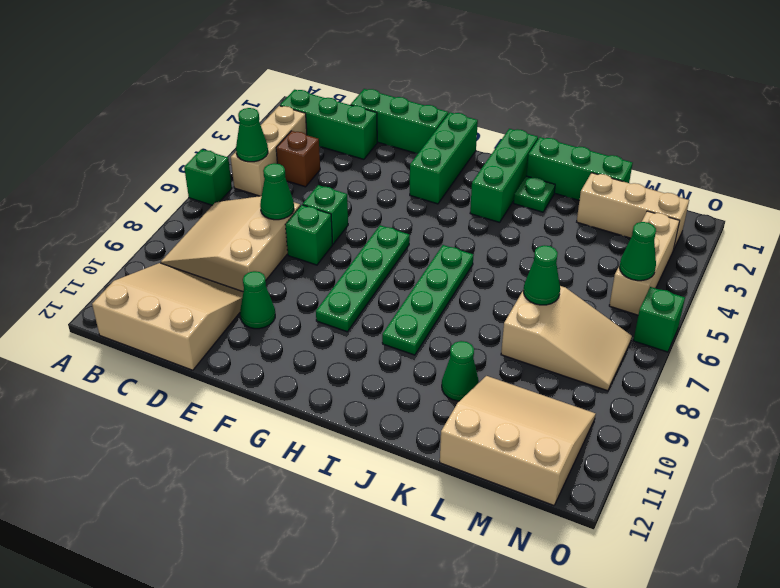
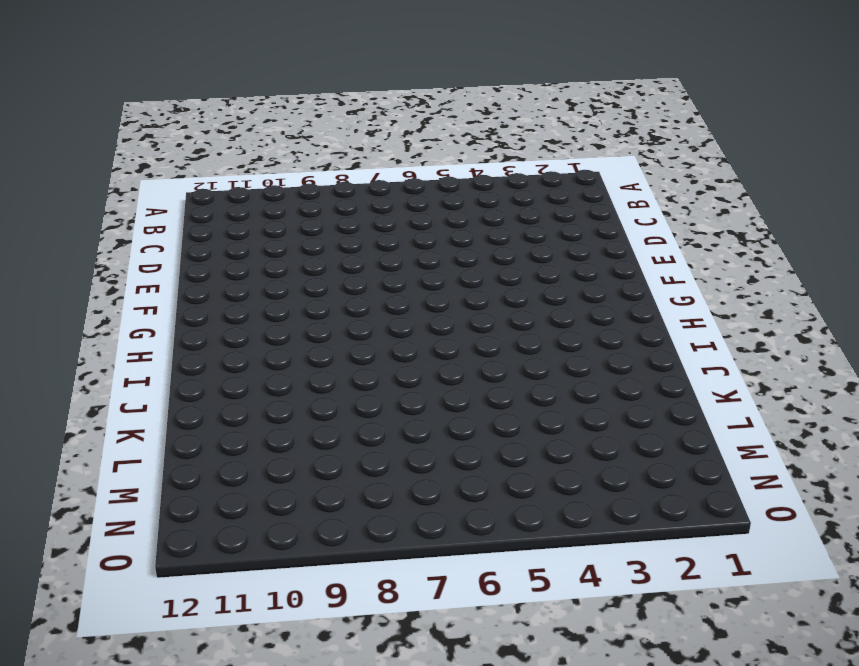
none -> green 1x1 brick [184,149,232,205]
none -> green 1x3 brick [280,90,377,159]
none -> tan 1x3 brick [231,106,307,196]

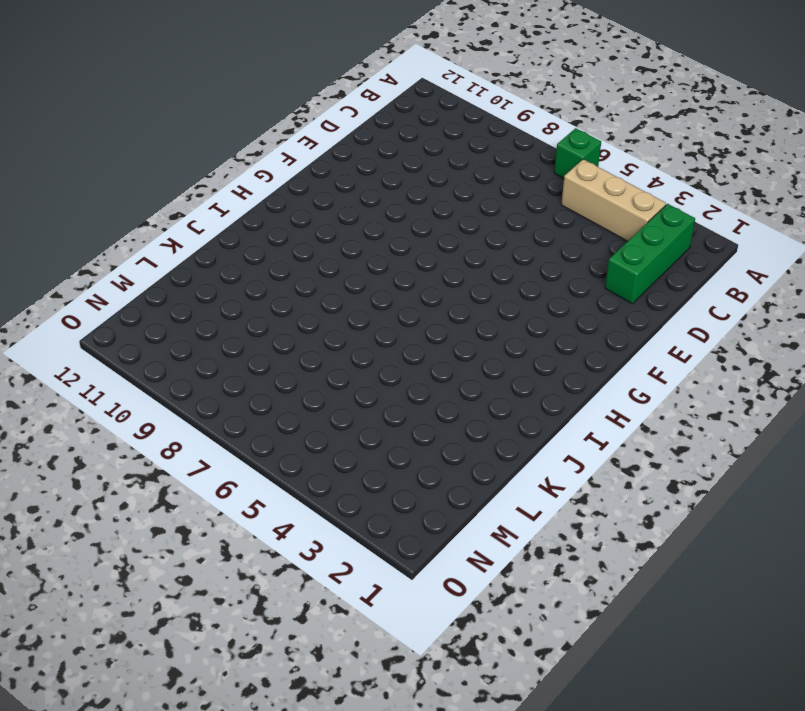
none -> tan 3x3 slope [161,196,300,291]
none -> tan 3x3 slope [92,263,243,370]
none -> brown 1x1 brick [276,131,320,187]

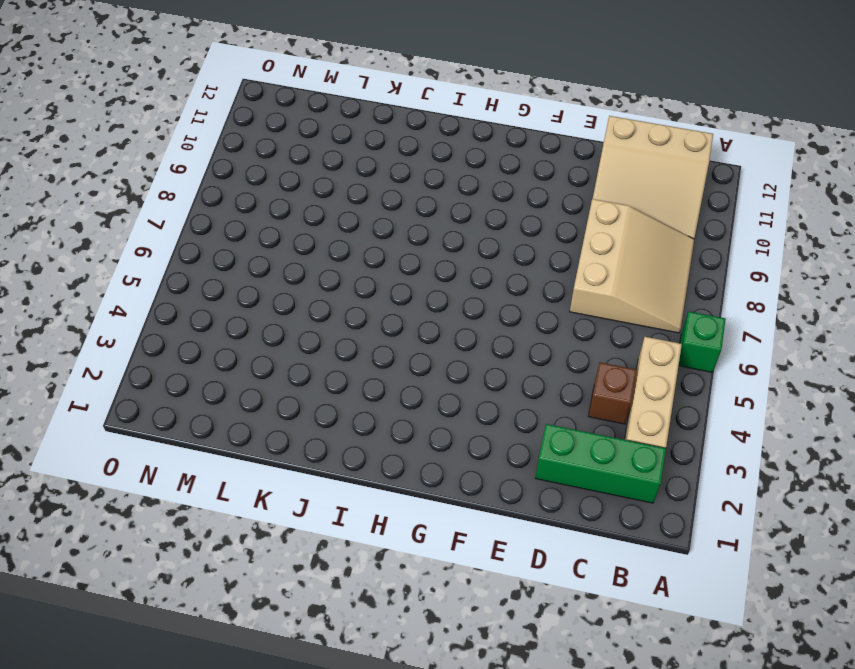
none -> green 1x3 brick [351,89,448,154]
none -> green 1x1 brick [303,185,348,244]
none -> green 1x1 brick [285,205,333,265]

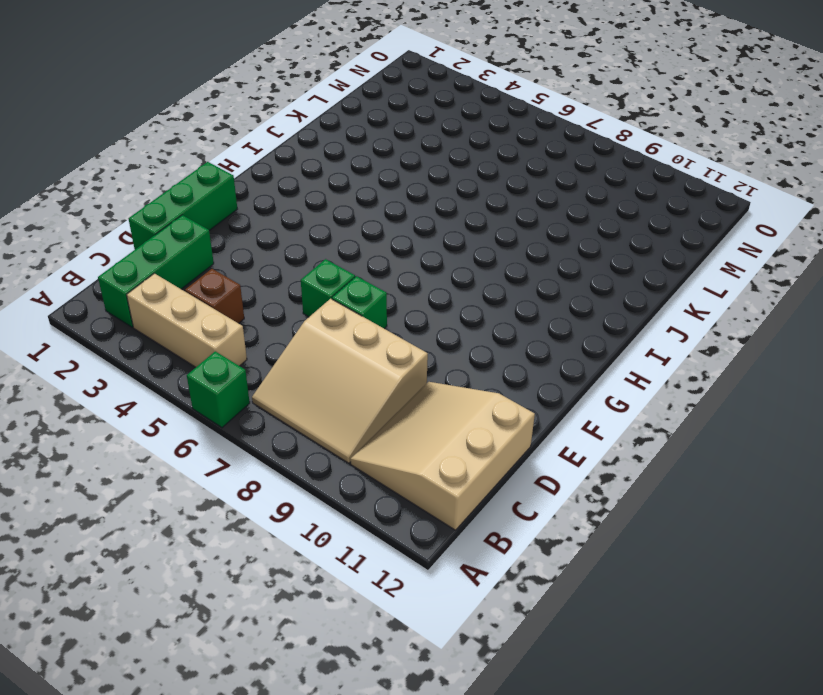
none -> green 1x1 cone [240,271,275,329]
none -> green 1x3 brick [410,112,478,204]
none -> green 1x4 plate [316,225,410,332]

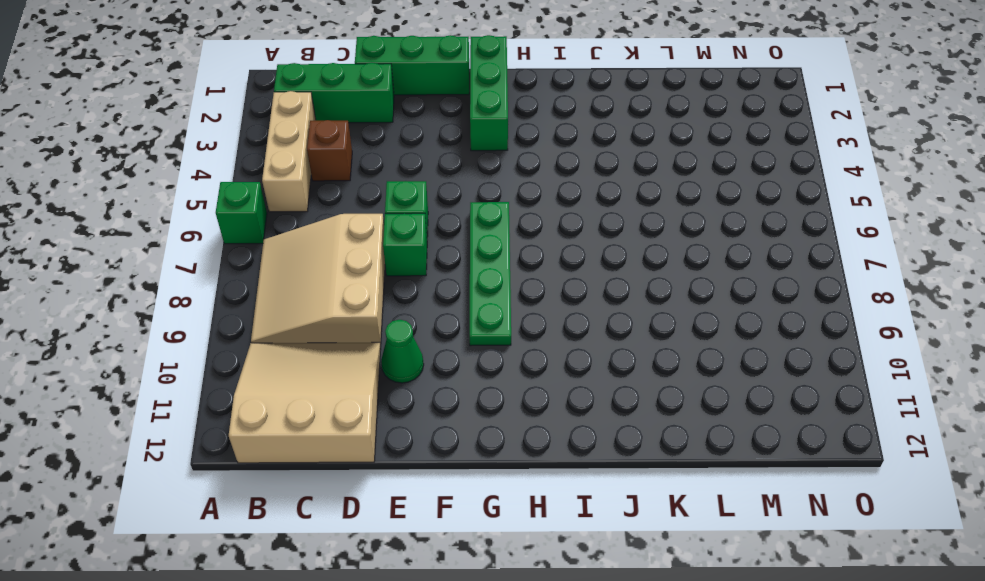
none -> green 1x3 brick [470,129,538,222]
none -> green 1x4 plate [382,245,473,355]
none -> green 1x3 brick [526,137,633,200]

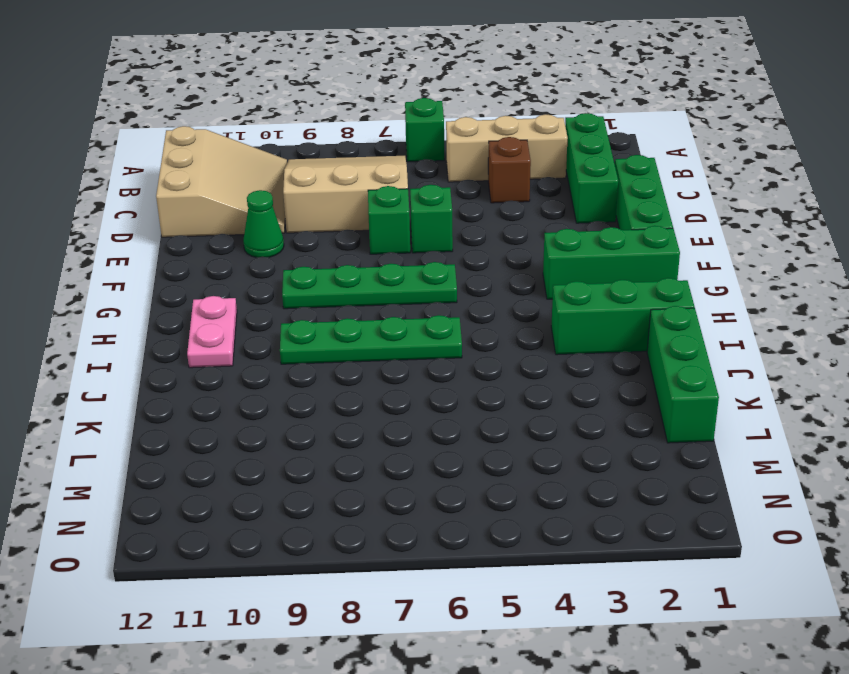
pink 1x2 plate [187,296,237,368] -> none
none -> green 1x1 plate [514,176,555,212]
none -> green 1x1 cone [442,341,479,401]
none -> tan 1x3 brick [577,173,689,249]

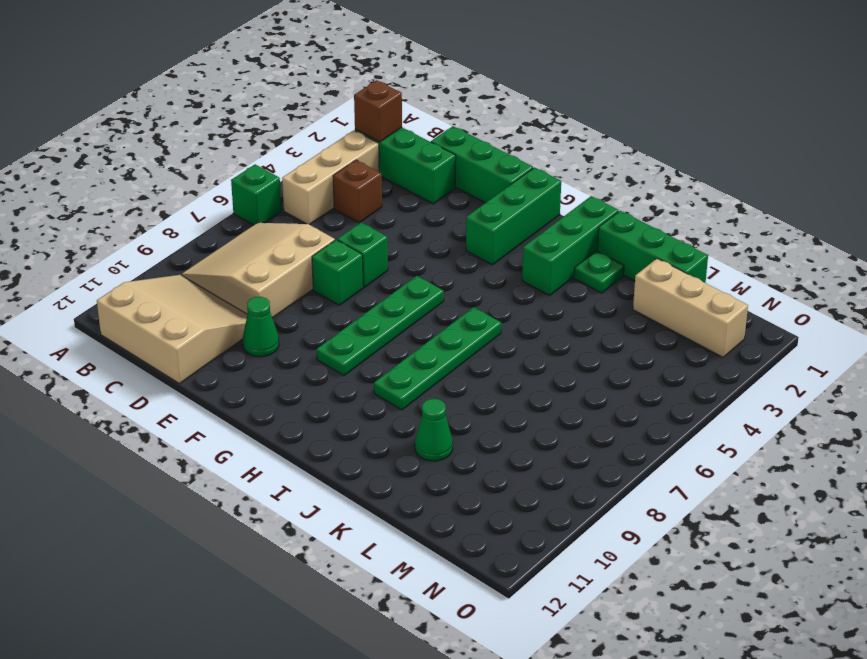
brown 1x1 brick [354,80,402,142] -> none
none -> tan 2x3 slope [501,286,632,391]
none -> tan 3x3 slope [440,376,596,505]
none -> tan 1x3 brick [609,211,679,315]

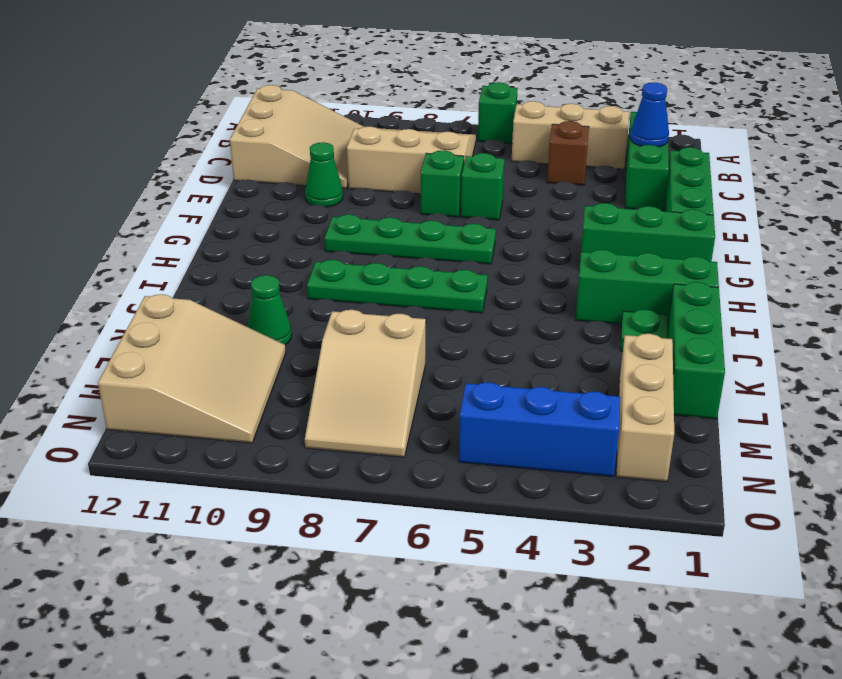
blue 1x1 cone [630,83,669,147] -> none
blue 1x3 brick [459,382,620,477] -> tan 1x3 brick [609,211,679,315]
none -> green 1x1 brick [633,287,685,352]
none -> green 1x1 cone [236,108,268,162]
none -> green 1x1 cone [260,163,294,220]

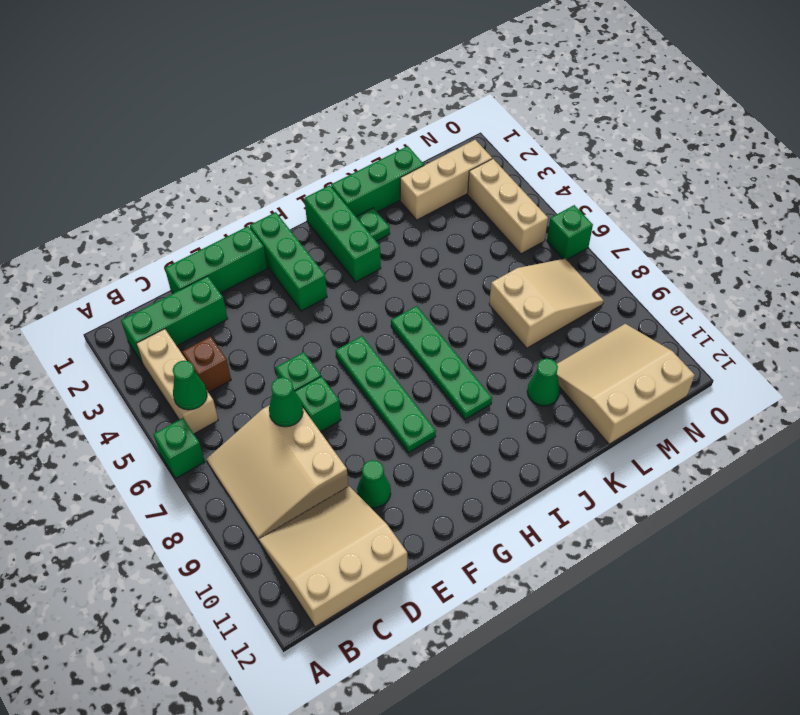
none -> green 1x1 cone [523,245,560,305]
none -> green 1x1 cone [619,222,656,281]

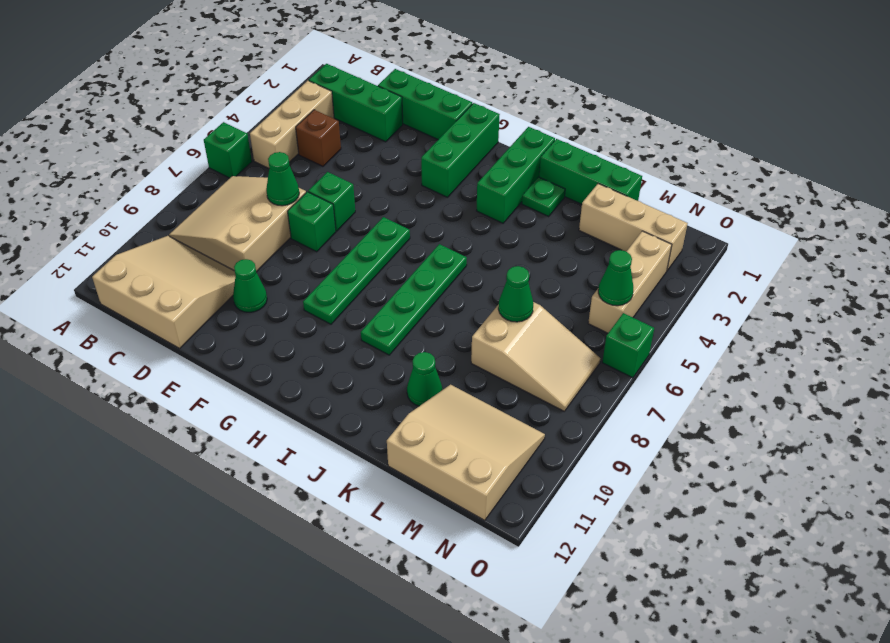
none -> green 1x1 cone [236,108,268,162]

